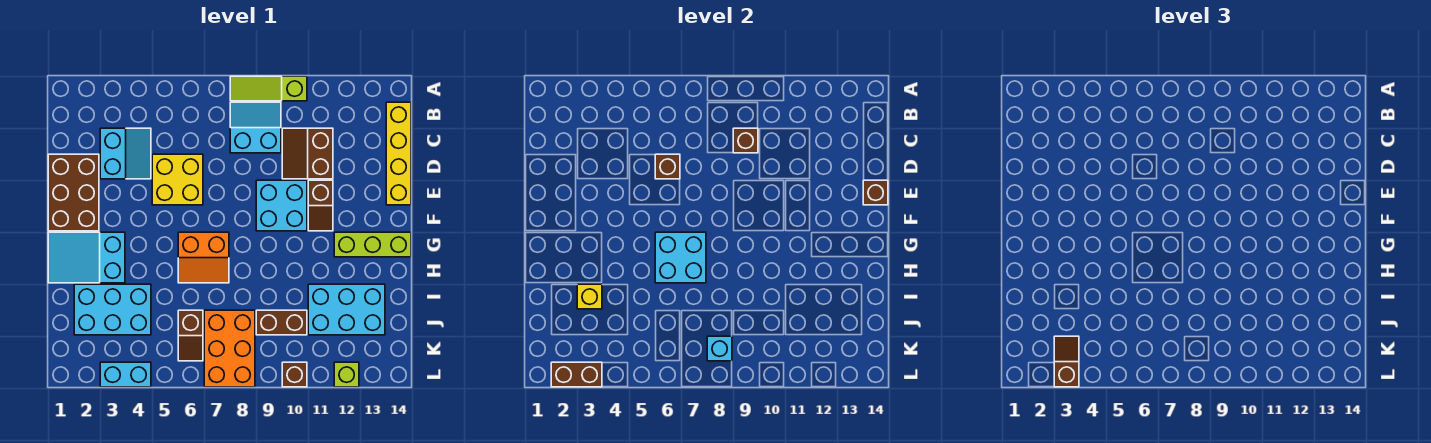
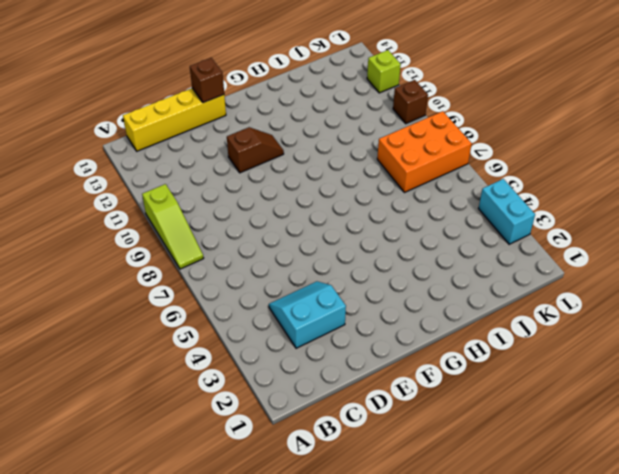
none -> cyan 2x2 slope [230,102,281,153]
none -> brown 2x2 slope [282,128,333,179]
none -> brown 2x3 brick [48,154,99,231]

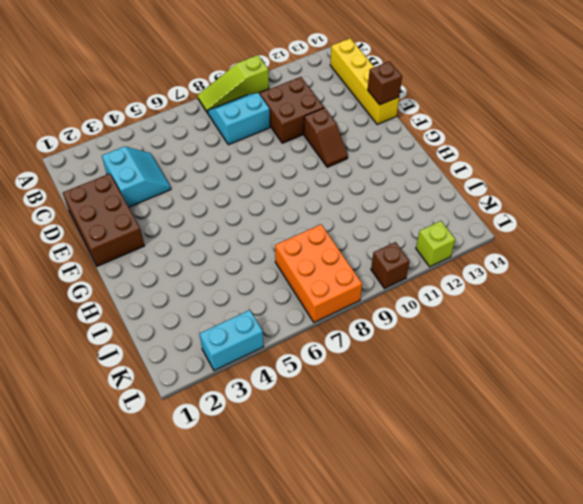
brown 2x2 brick [260,77,324,143] -> brown 2x2 slope [282,128,333,179]
none -> yellow 2x2 brick [152,154,203,205]
none -> cyan 2x2 brick [256,180,307,231]
none -> cyan 2x3 slope [48,232,125,283]

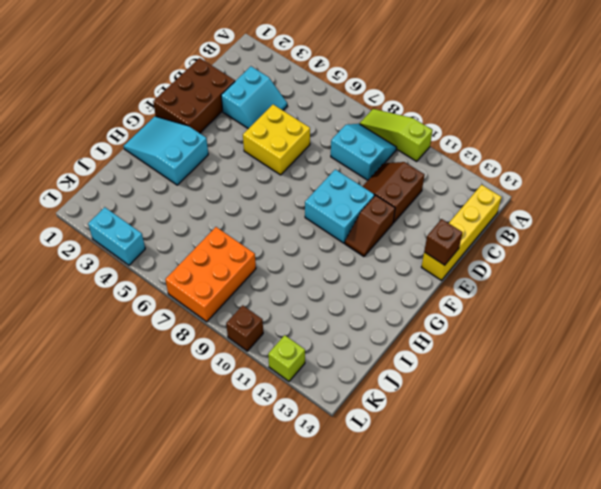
none -> orange 2x2 slope [178,232,229,283]
none -> lime 1x3 brick [334,232,411,257]
none -> cyan 2x3 brick [74,284,151,335]

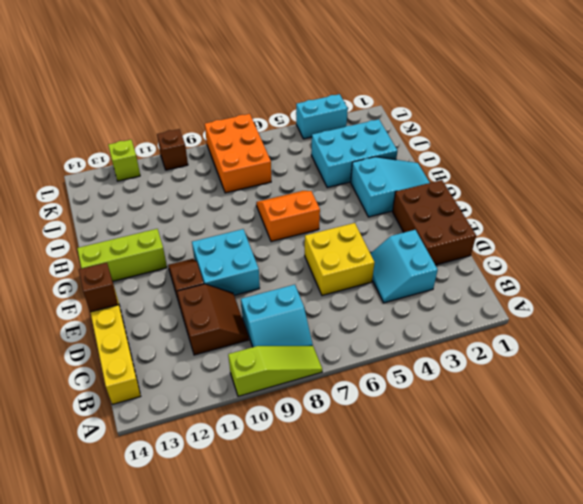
none -> cyan 2x3 brick [308,284,385,335]
none -> brown 1x2 slope [178,310,203,361]
none -> brown 1x2 brick [256,310,307,335]

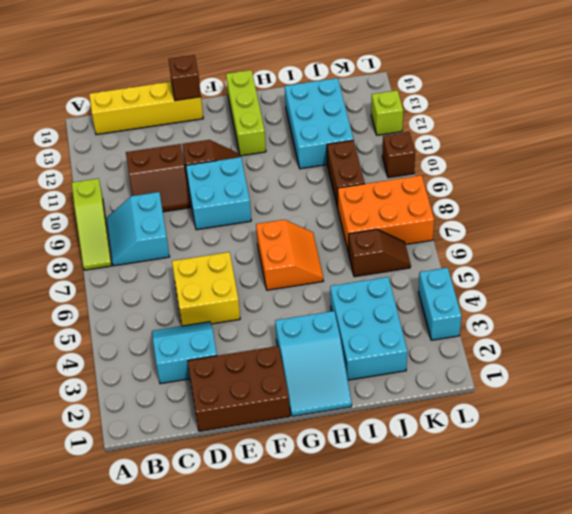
none -> brown 1x1 brick [733,128,758,153]
none -> brown 1x1 brick [655,154,680,179]
none -> cyan 2x2 brick [655,232,706,283]

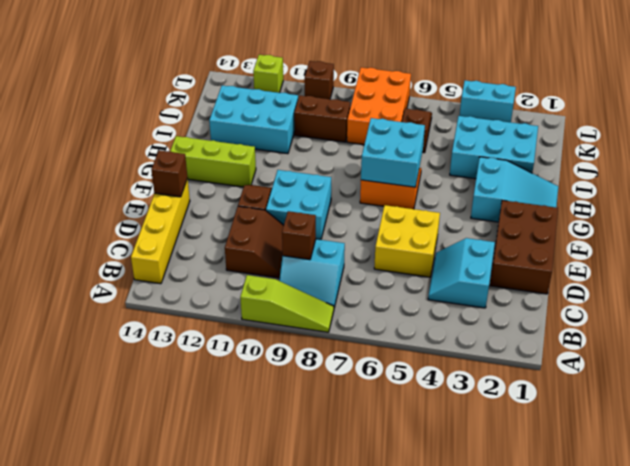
none -> brown 1x1 brick [655,154,680,179]
none -> yellow 1x1 brick [577,284,602,309]
none -> cyan 1x1 brick [707,336,732,361]

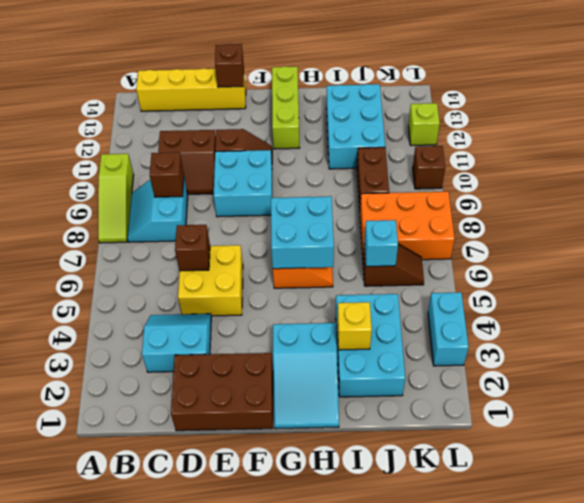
cyan 1x1 brick [364,220,398,267] -> cyan 1x1 brick moved to [707,336,732,361]
none -> brown 1x2 brick [551,362,602,387]
none -> brown 1x2 slope [1054,336,1079,387]

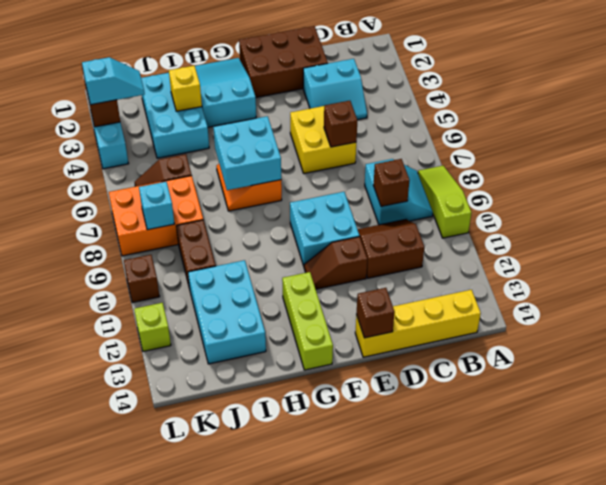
cyan 1x2 slope [82,57,145,105] -> brown 1x2 slope [1054,336,1079,387]

